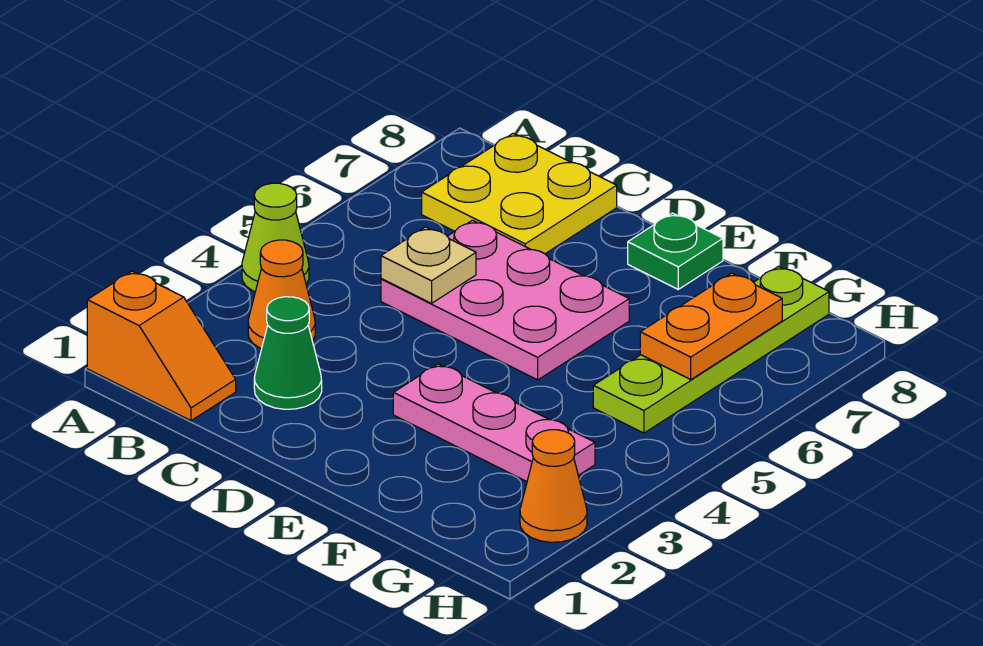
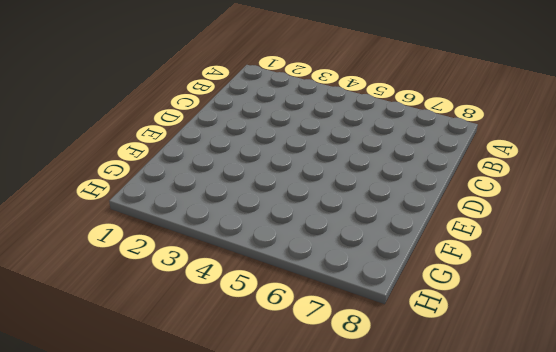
none -> orange 1x2 slope [87,271,236,421]
none -> lime 1x1 cone [242,183,309,292]
none -> orange 1x1 cone [248,240,315,349]

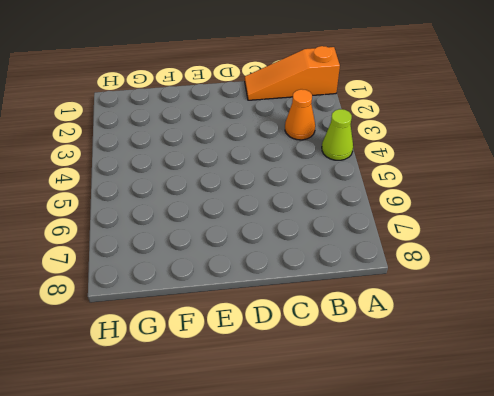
orange 1x3 slope [245,46,340,100] -> orange 1x2 slope [87,271,236,421]
none -> yellow 2x2 plate [422,134,617,254]
none -> green 1x1 cone [254,297,322,409]
none -> pink 2x3 plate [381,220,629,380]

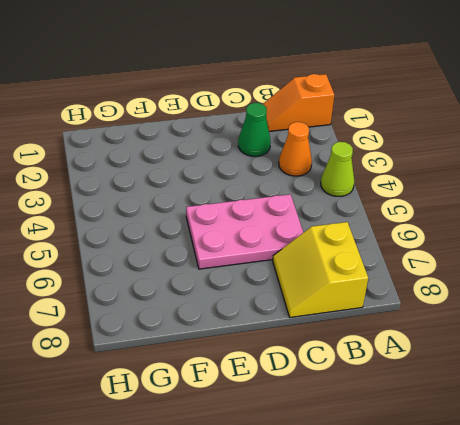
yellow 2x2 slope [273,222,368,317] -> yellow 2x2 plate [422,134,617,254]
none -> pink 1x3 plate [393,364,595,482]
none -> green 1x1 plate [628,213,723,289]
none -> lime 1x4 plate [593,266,829,433]

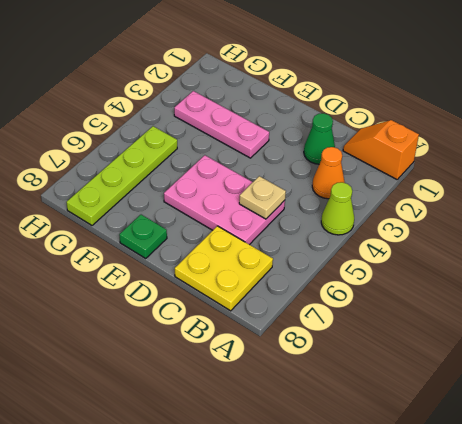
none -> orange 1x1 cone [520,430,587,542]
none -> orange 1x2 plate [640,273,782,379]

